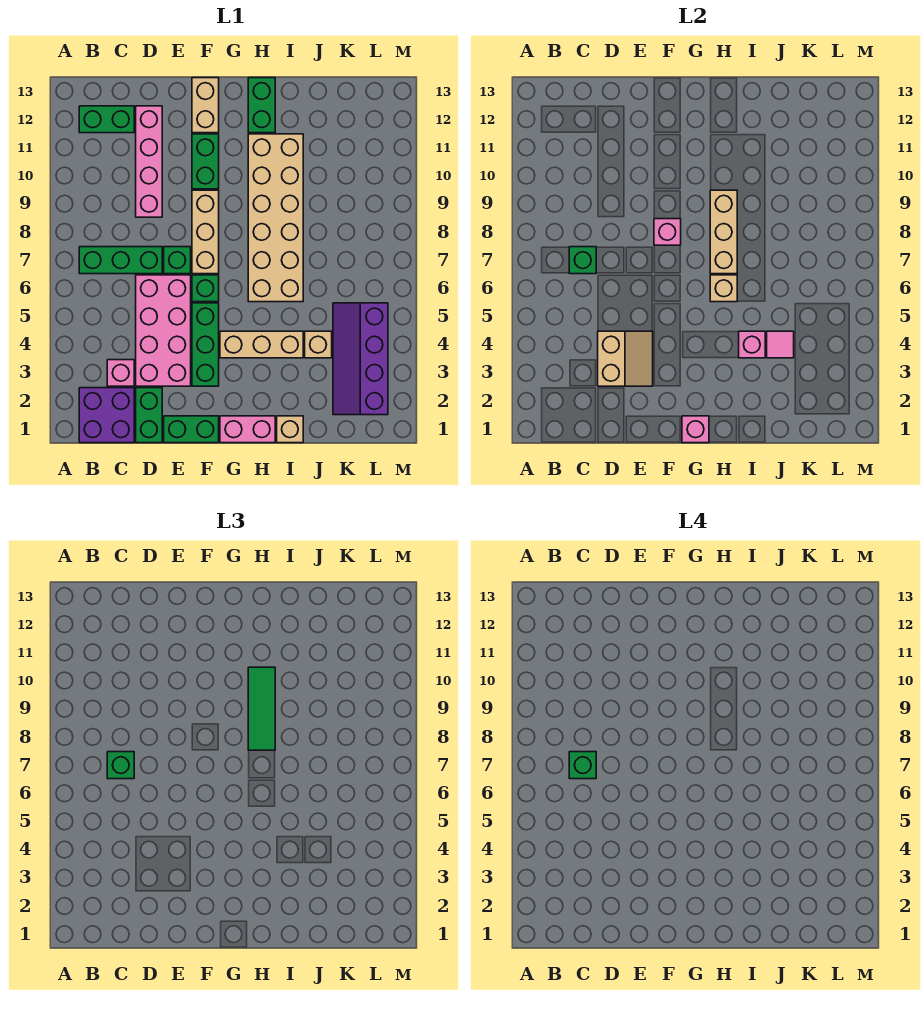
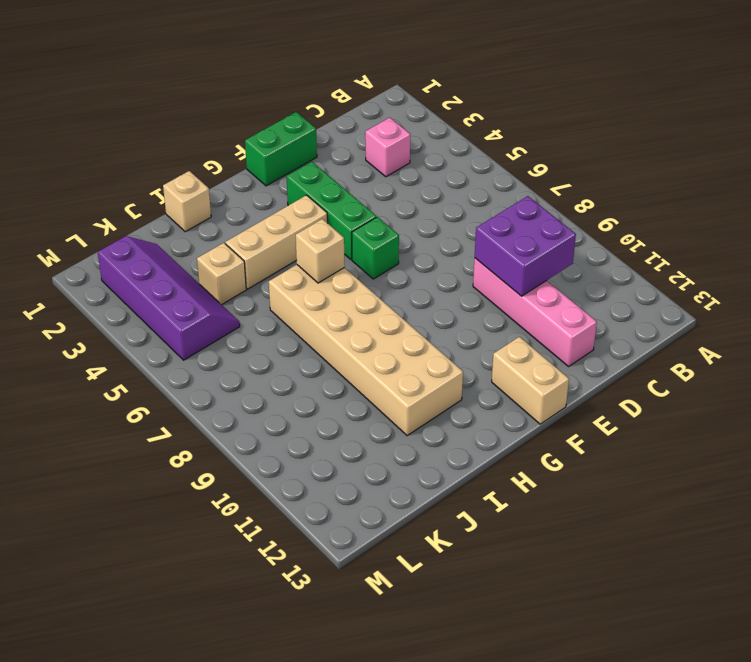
purple 2x2 brick [475,196,576,296] -> purple 2x2 brick moved to [79,388,134,443]
none -> green 1x3 brick [79,247,162,274]
none -> green 1x2 brick [79,106,134,133]
none -> green 1x2 brick [136,388,162,443]
none -> pink 2x4 brick [136,275,191,386]

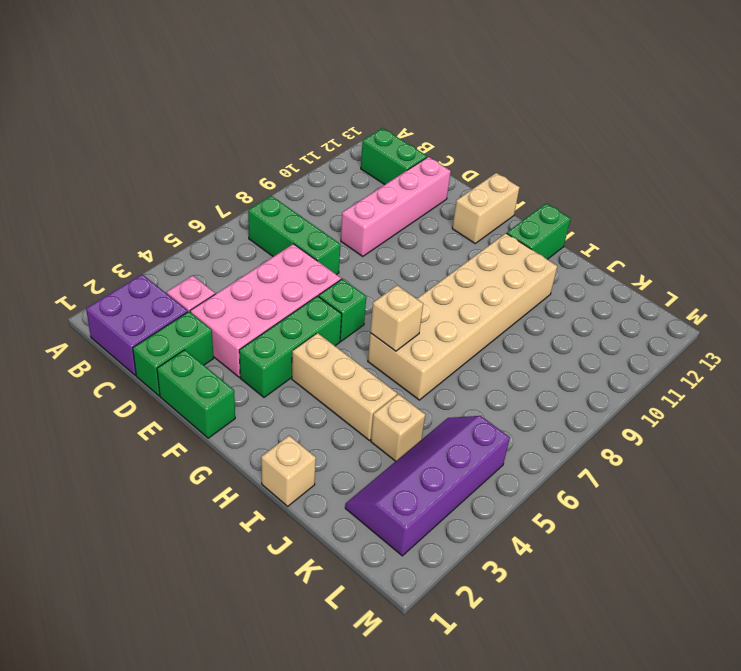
none -> green 1x1 brick [164,247,191,274]
none -> tan 1x3 brick [192,190,219,274]
none -> green 1x2 brick [192,134,219,189]
none -> pink 1x2 brick [220,416,275,443]

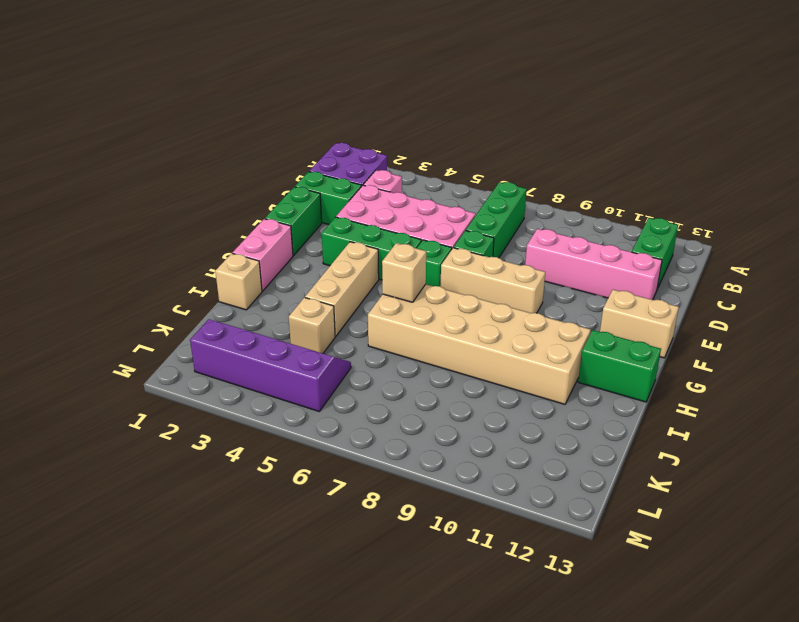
none -> green 1x2 brick [192,134,219,189]
none -> green 1x1 brick [569,247,596,274]
none -> tan 2x2 slope [598,331,653,386]
none -> pink 1x1 brick [654,219,681,245]

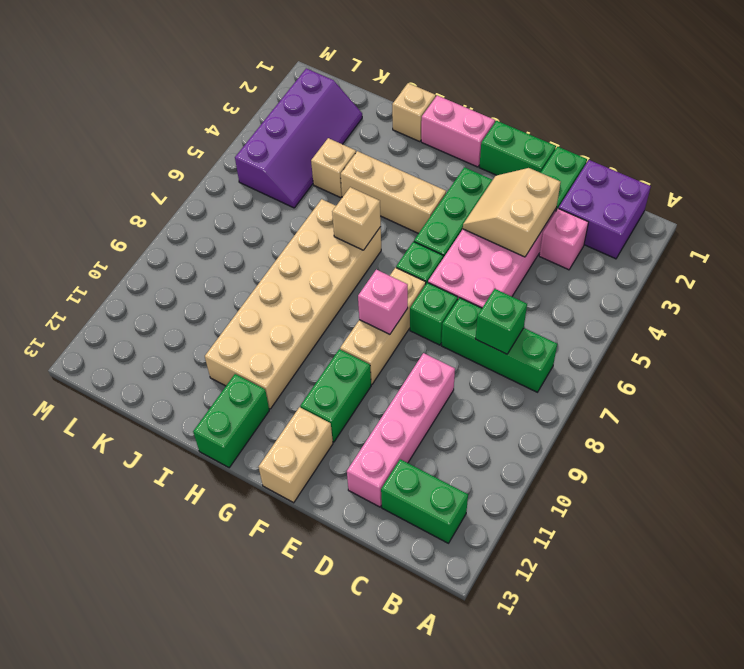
none -> pink 1x1 brick [682,416,709,443]
none -> tan 1x3 brick [710,190,737,274]
none -> pink 1x1 brick [739,331,765,358]
none -> pink 1x1 tile [767,331,794,358]

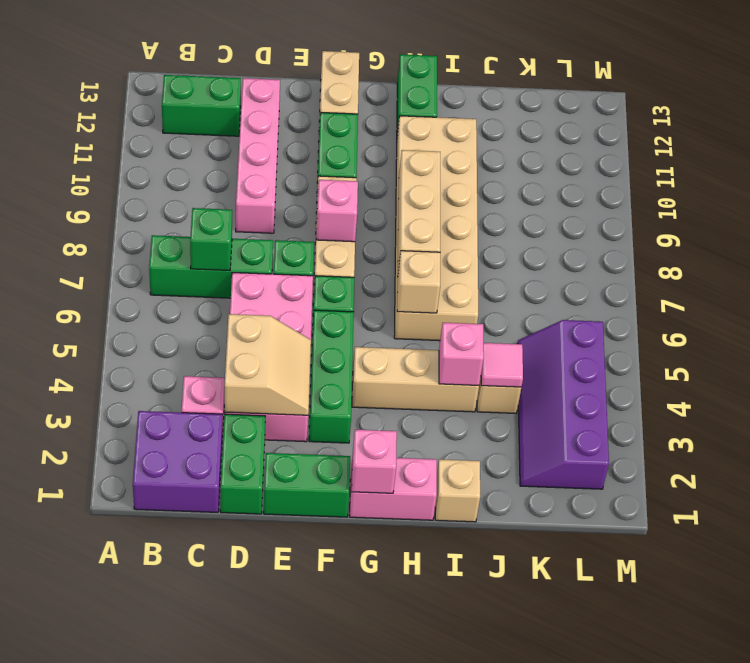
none -> green 1x1 brick [107,752,134,779]
none -> green 1x3 tile [248,667,275,750]
none -> green 1x1 brick [569,752,596,779]

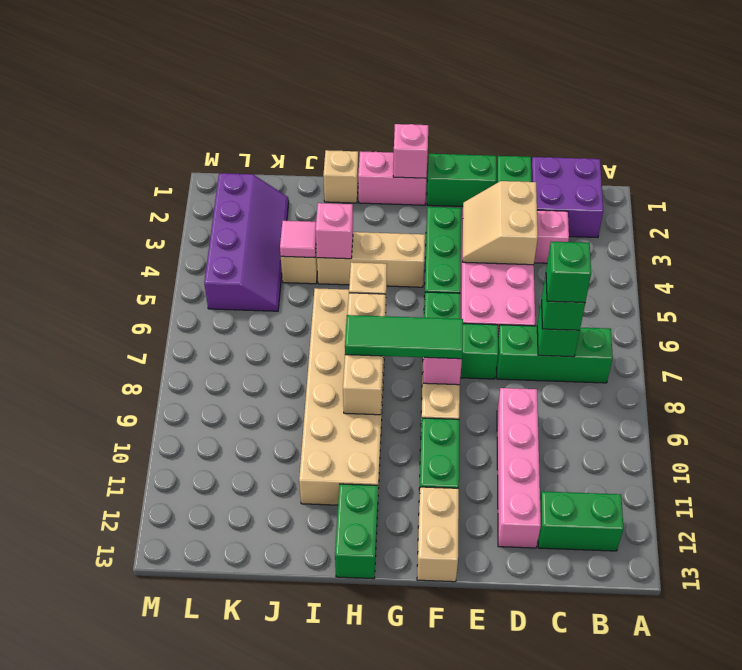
green 1x3 tile [345,315,463,359] -> green 1x3 tile turned to [248,667,275,750]

